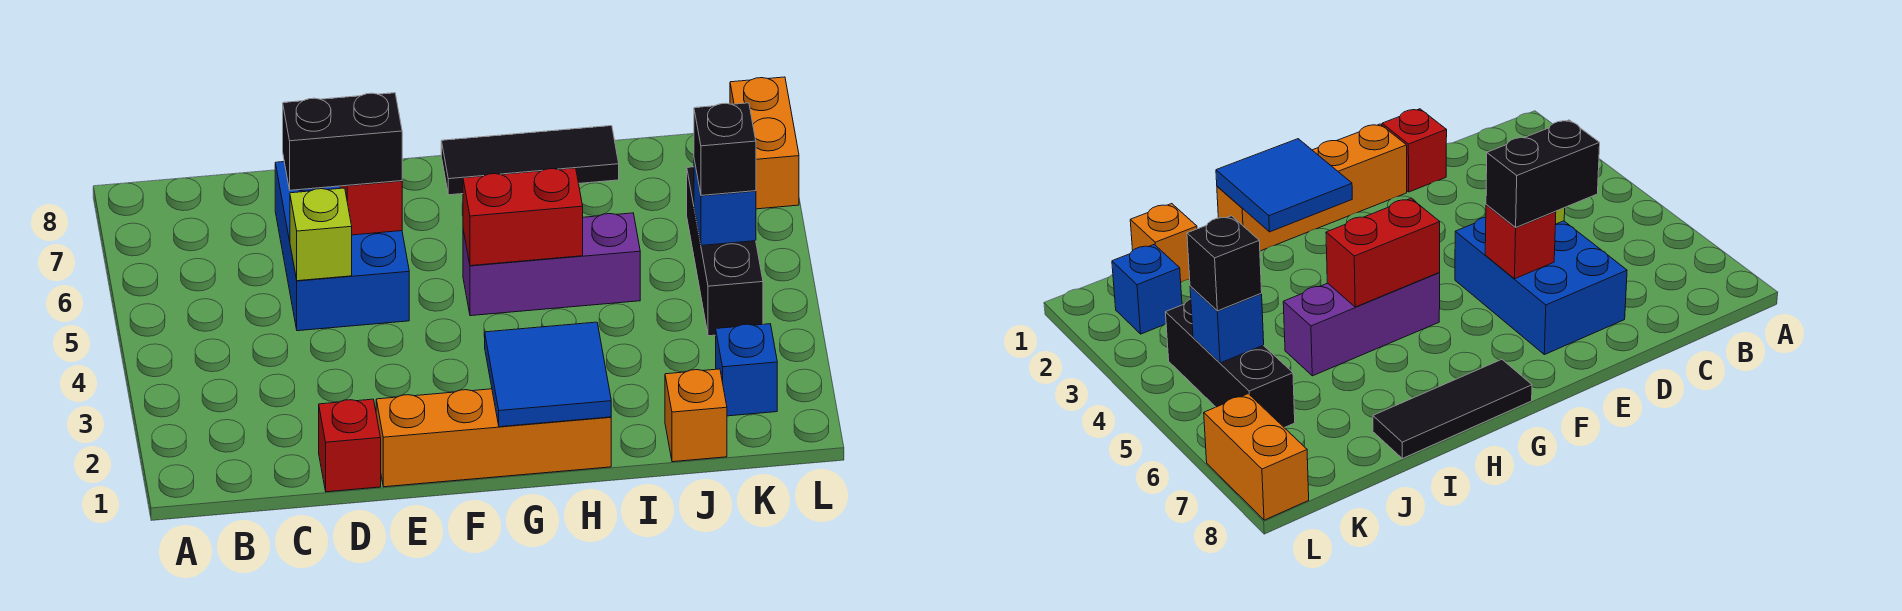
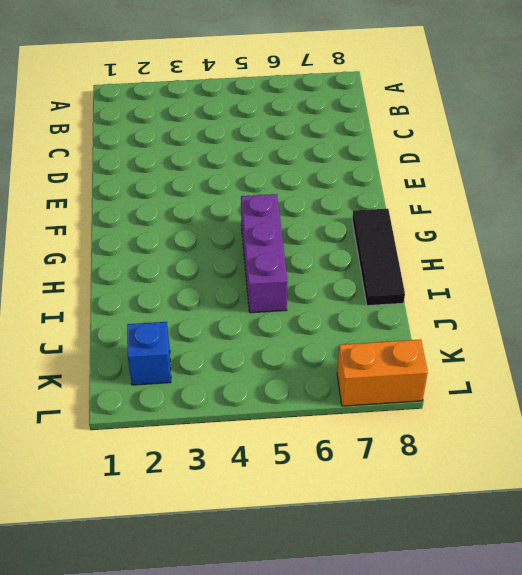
none -> red 1x1 brick [319,399,381,492]
none -> blue 2x3 brick [275,162,409,331]
none -> orange 1x4 brick [376,389,611,487]

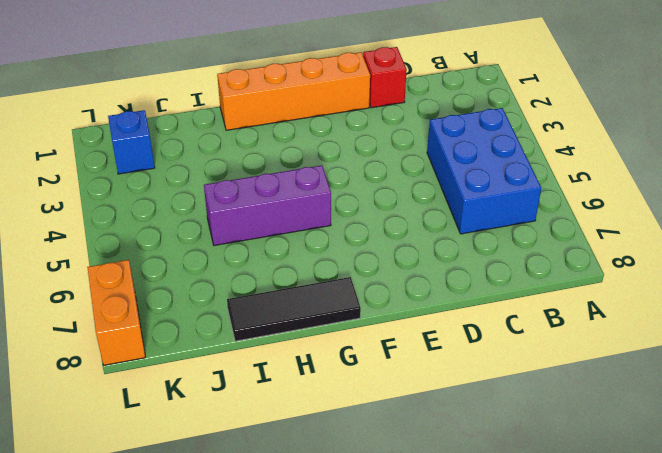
blue 2x3 brick [427,108,541,234] -> blue 2x3 brick moved to [275,162,409,331]
none -> orange 1x1 brick [665,369,727,462]
none -> black 1x3 brick [687,167,763,336]
none -> lime 1x1 brick [290,188,352,281]

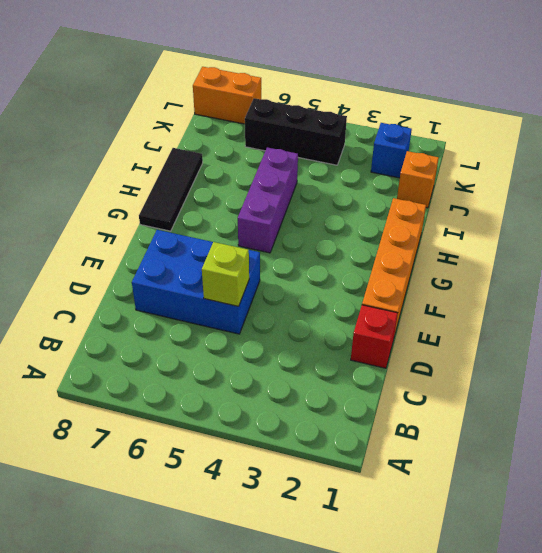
none -> red 1x1 brick [340,181,402,235]
none -> blue 2x2 tile [485,322,611,427]
none -> red 1x2 brick [463,168,583,266]

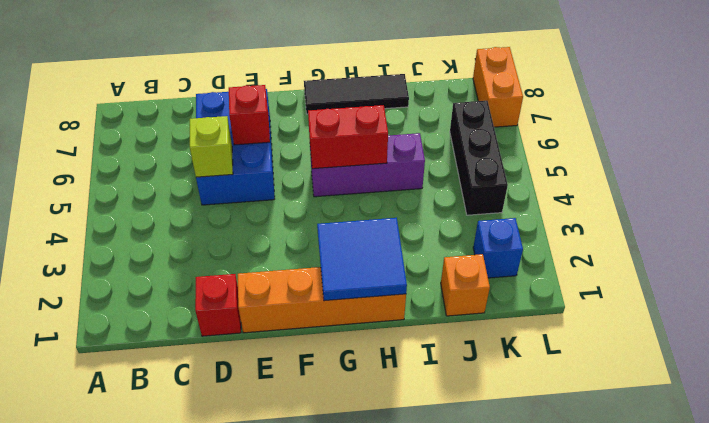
none -> blue 1x1 brick [694,160,756,246]
none -> black 1x2 brick [283,93,402,190]
none -> black 1x1 brick [694,103,756,195]

